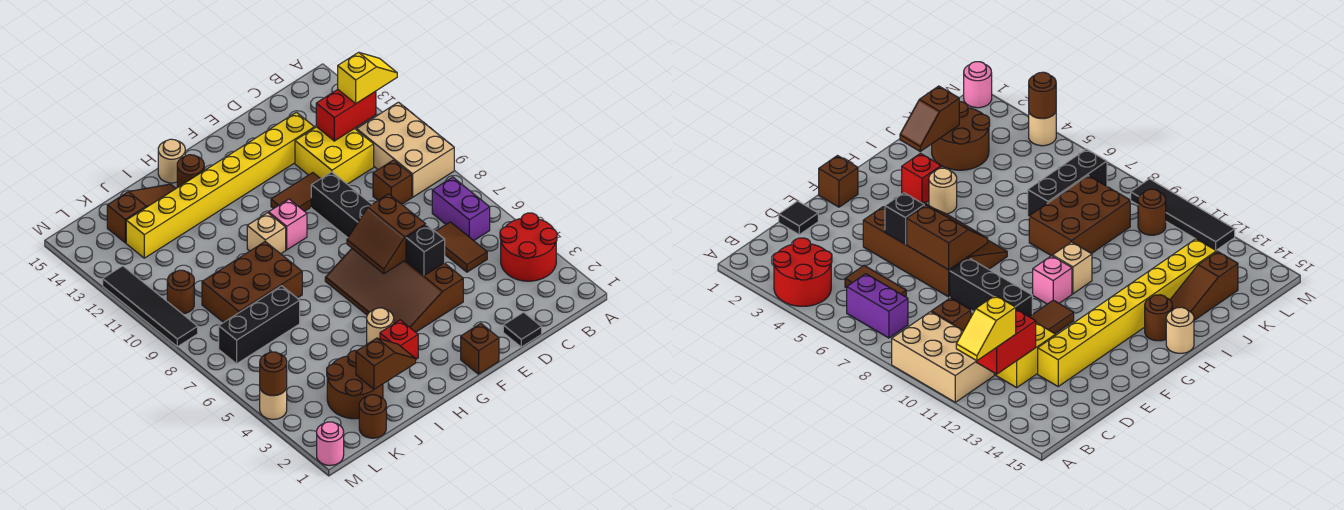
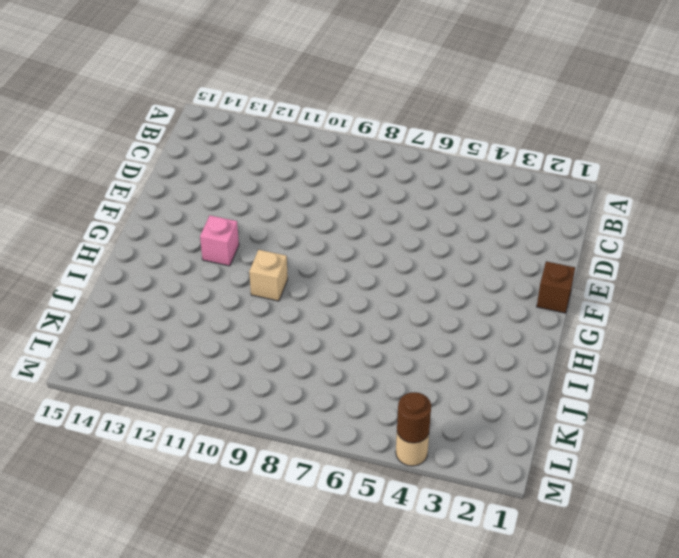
pink 1x1 brick [200,215,239,266] -> pink 1x1 brick moved to [269,199,307,250]
none -> red 2x2 round brick [500,213,557,281]
none -> tan 2x3 brick [357,102,454,197]
none -> purple 1x2 brick [432,177,490,241]
none -> brown 1x2 tile [435,222,487,272]

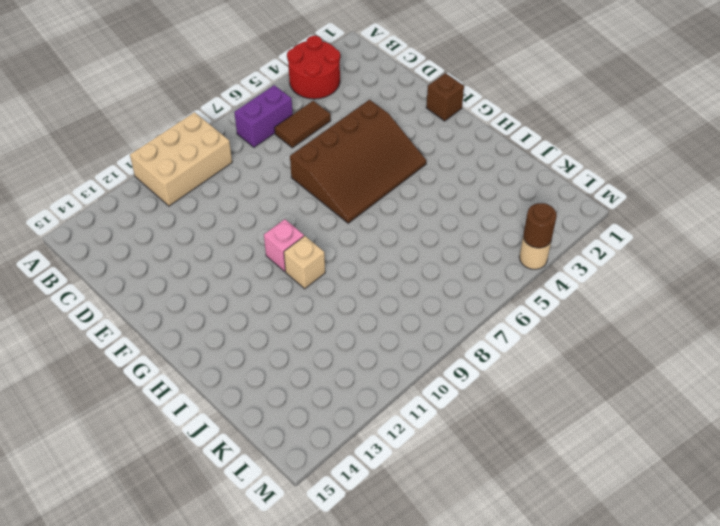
none -> brown 1x1 brick [373,160,412,204]
none -> yellow 2x2 brick [295,127,374,184]
none -> black 1x1 tile [503,312,542,347]
none -> yellow 1x8 brick [126,112,314,258]

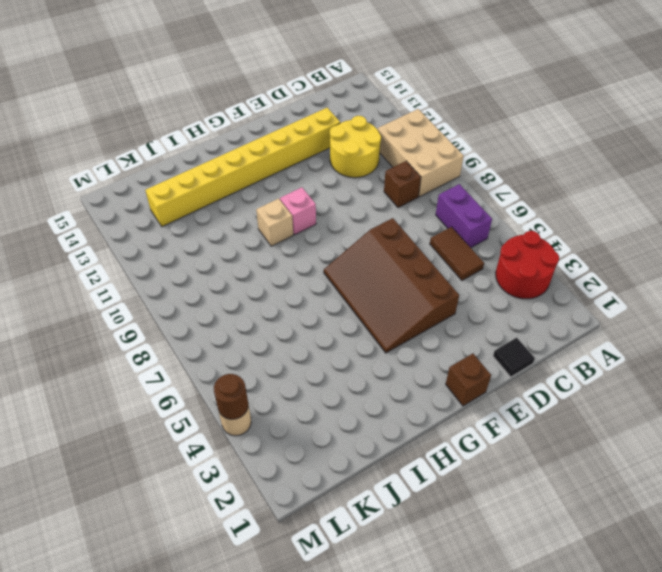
yellow 2x2 round brick [330,116,381,178] -> yellow 2x2 brick [295,127,374,184]
none -> black 1x3 brick [311,172,372,238]
none -> brown 1x2 tile [271,173,320,211]
none -> red 1x1 brick [380,320,418,359]
none -> tan 1x1 round brick [367,308,394,344]

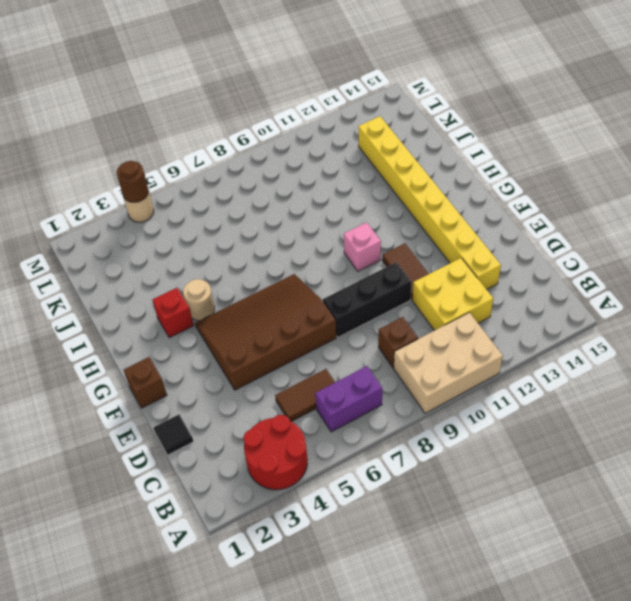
none -> tan 1x1 brick [247,213,286,254]
none -> brown 1x1 round brick [177,155,204,188]
none -> tan 1x1 round brick [158,139,185,183]
none -> brown 2x3 brick [202,242,302,322]

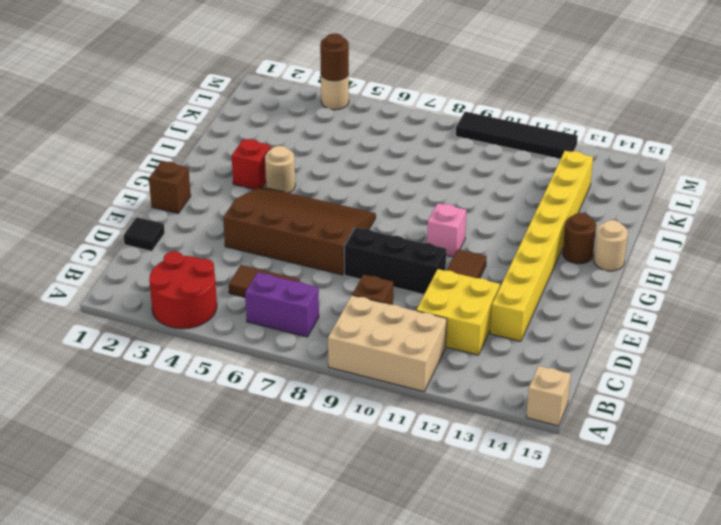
tan 1x1 brick [526,366,571,426] -> tan 1x1 brick moved to [247,213,286,254]
none -> brown 2x3 brick [202,242,302,322]
none -> brown 1x3 slope [107,184,176,243]
none -> brown 2x2 round brick [327,350,383,419]
none -> black 1x3 brick [219,286,300,364]

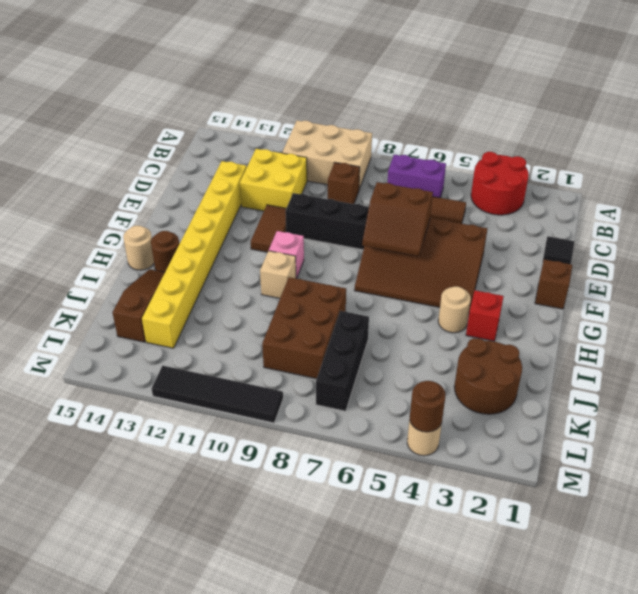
none -> brown 1x1 round brick [359,395,386,438]
none -> brown 1x1 round brick [167,270,194,314]
none -> pink 1x1 round brick [317,422,344,465]
none -> red 1x2 brick [316,90,376,141]

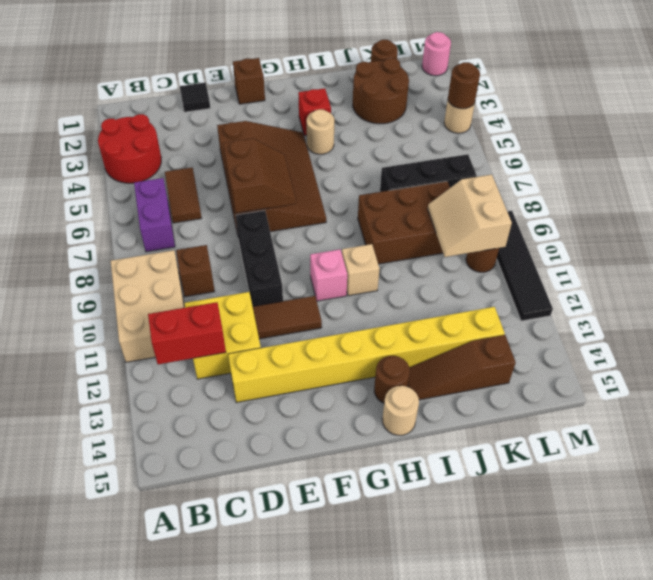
tan 2x2 slope [428,175,512,257] -> none
none -> black 1x1 brick [406,225,445,275]
none -> brown 1x2 slope [356,338,416,389]
none -> yellow 1x2 slope [338,52,397,103]

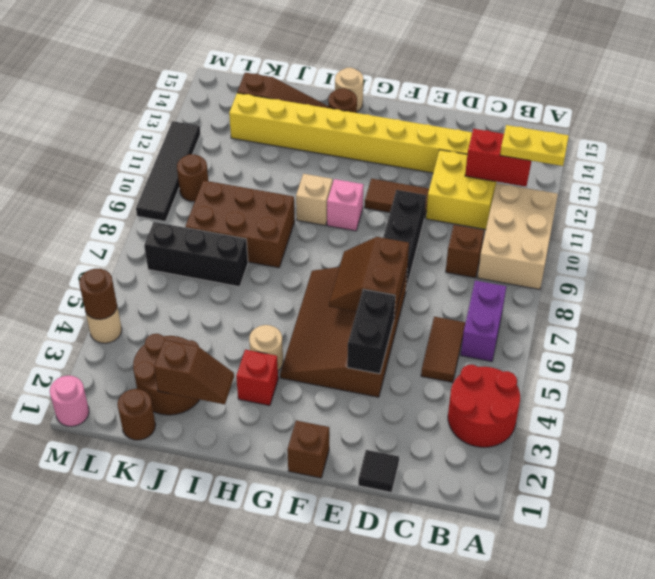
yellow 1x2 plate [500,125,569,166] -> yellow 1x2 slope [338,52,397,103]
black 1x2 brick [347,289,395,374] -> black 1x1 brick [406,225,445,275]

